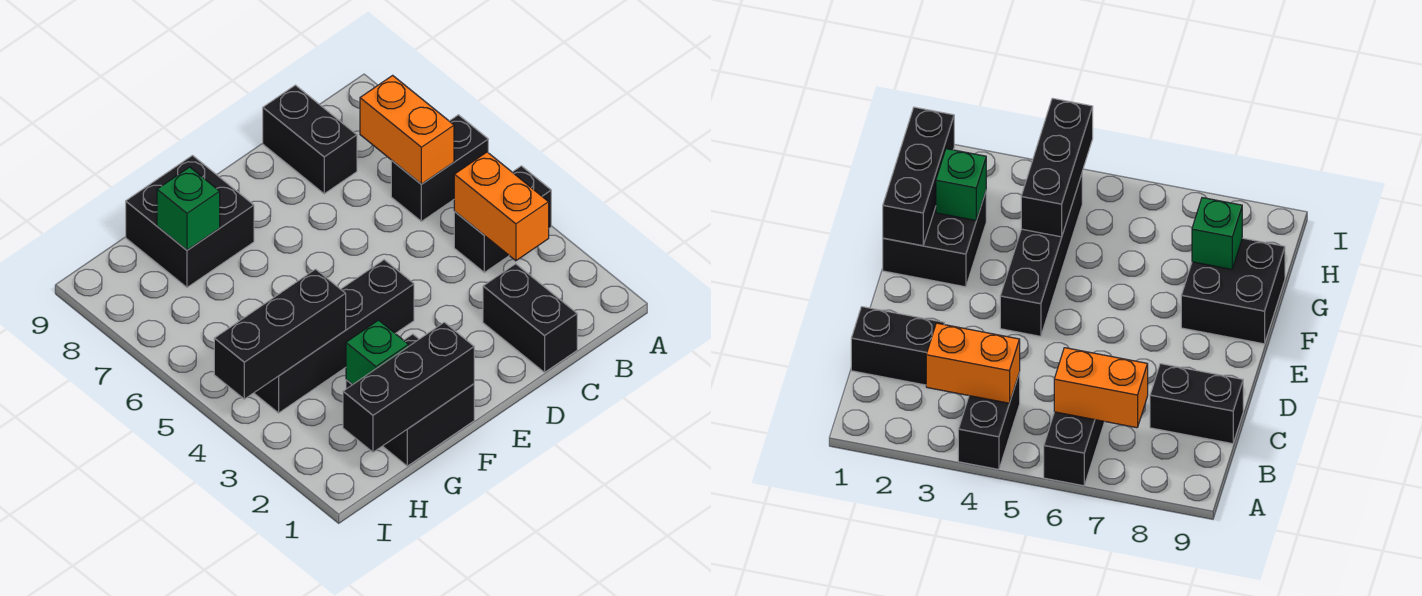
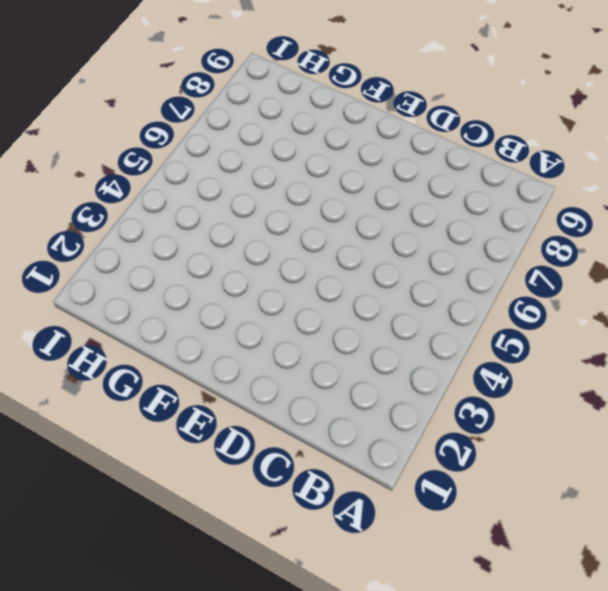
none -> black 1x2 brick [454,166,551,272]
none -> black 1x2 brick [391,115,488,221]
none -> black 1x2 brick [483,264,577,372]

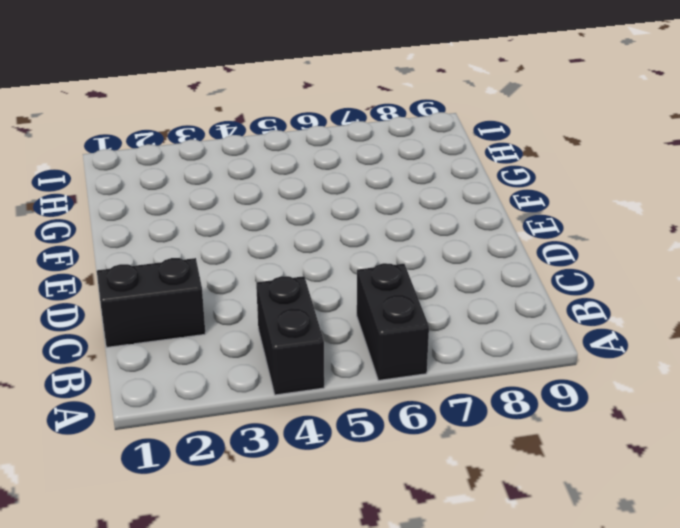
none -> black 1x2 brick [263,85,357,194]
none -> black 1x4 brick [254,260,414,413]
none -> black 2x2 brick [346,334,474,466]

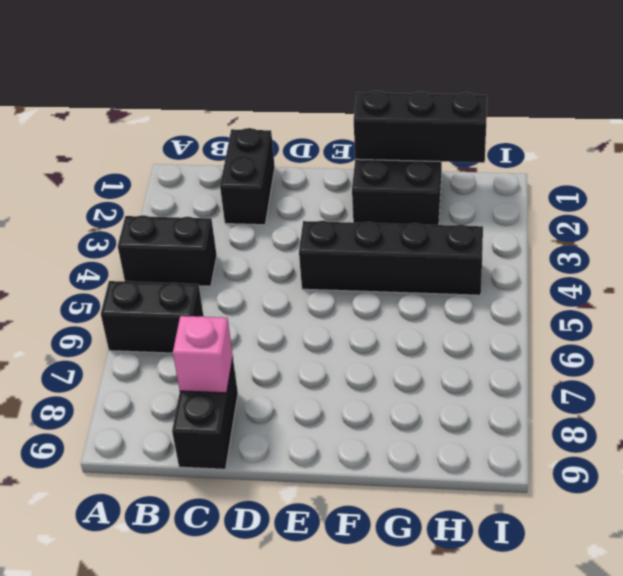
pink 1x1 brick [173,316,233,393] -> none
none -> black 2x2 brick [126,155,254,287]
none -> orange 1x2 brick [454,152,549,261]
none -> orange 1x2 brick [360,75,454,184]

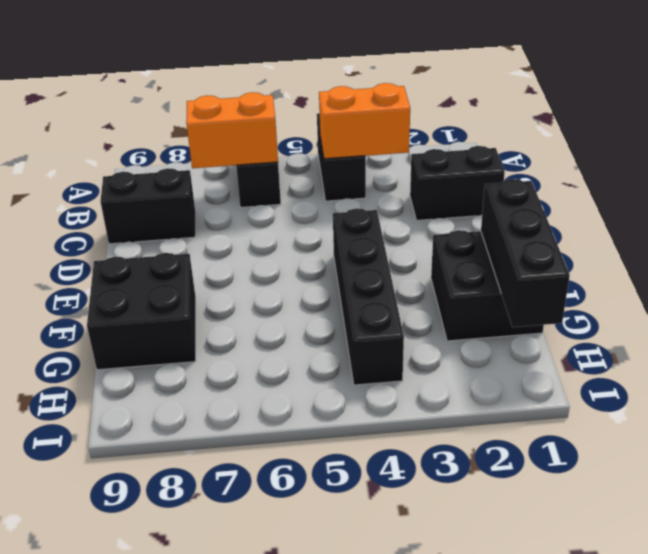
none -> green 1x1 brick [346,320,409,385]
none -> black 1x3 brick [214,269,346,399]
none -> green 1x1 brick [157,167,220,250]

